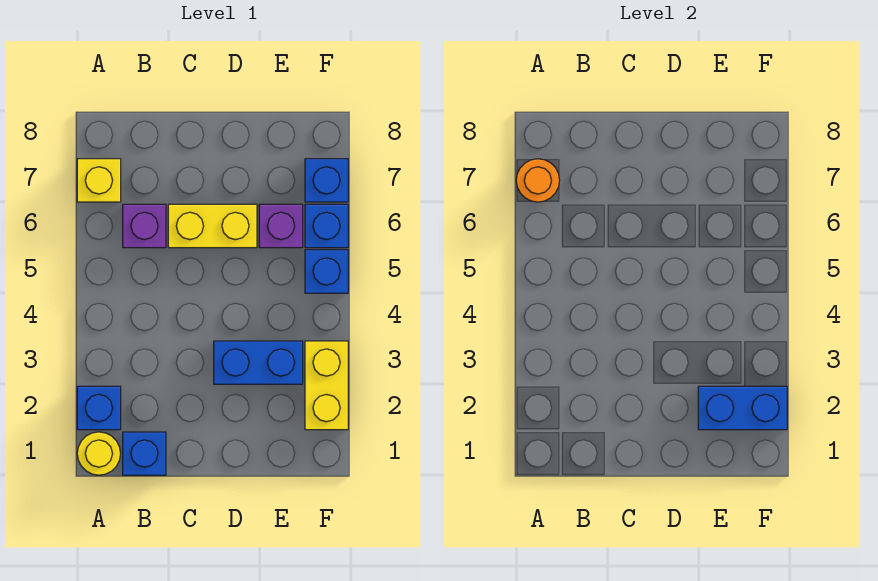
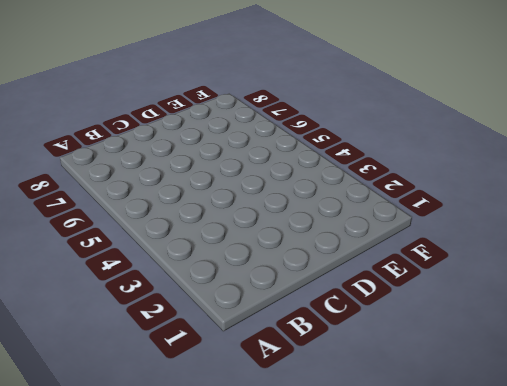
none -> yellow 1x1 round brick [77,432,121,475]
none -> blue 1x1 brick [77,386,121,430]
none -> yellow 1x1 brick [77,159,121,202]

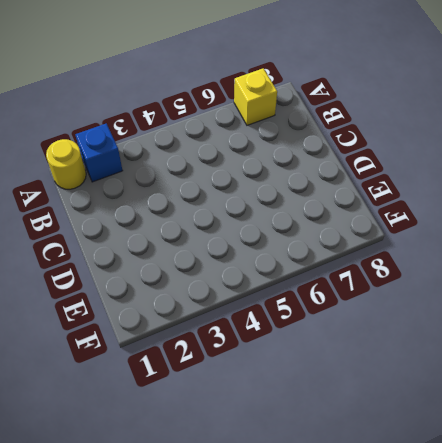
none -> blue 1x1 brick [123,432,166,475]
none -> purple 1x1 brick [123,204,166,248]
none -> yellow 1x2 brick [168,204,257,248]

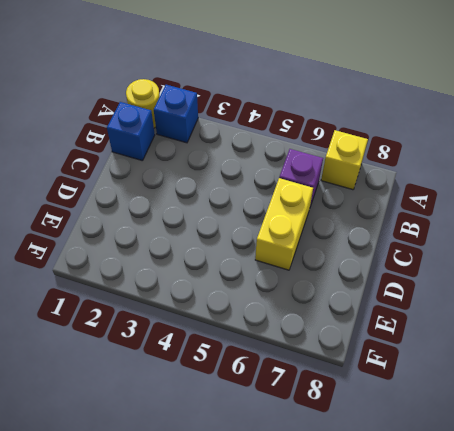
none -> blue 1x2 brick [214,341,303,384]
none -> purple 1x1 brick [259,204,303,248]
none -> yellow 1x2 brick [305,341,348,430]

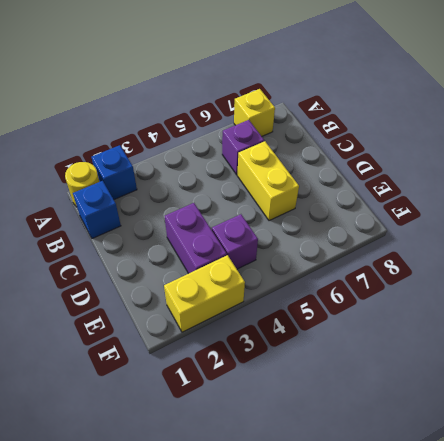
purple 1x2 brick [165,203,227,273] -> blue 1x2 brick [214,341,303,384]
purple 1x1 brick [212,214,258,269] -> purple 1x1 brick moved to [259,204,303,248]
none -> blue 1x1 brick [305,250,348,293]
none -> blue 1x1 brick [305,204,348,248]
none -> blue 1x1 brick [305,159,348,202]

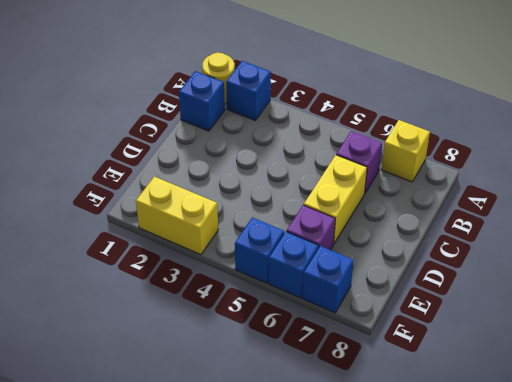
none -> blue 1x2 brick [214,341,303,384]
none -> orange 1x1 round brick [516,159,560,202]
none -> blue 1x2 brick [698,386,787,430]

